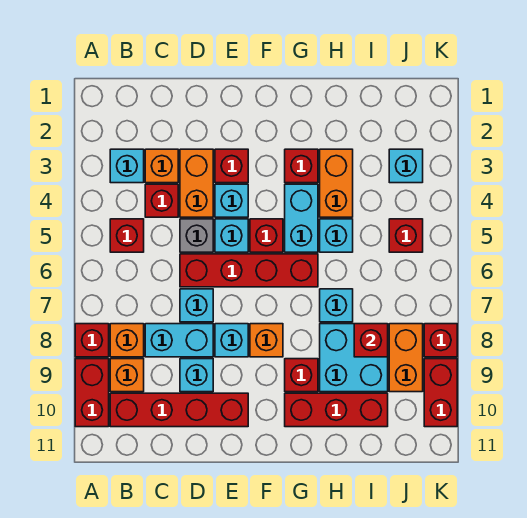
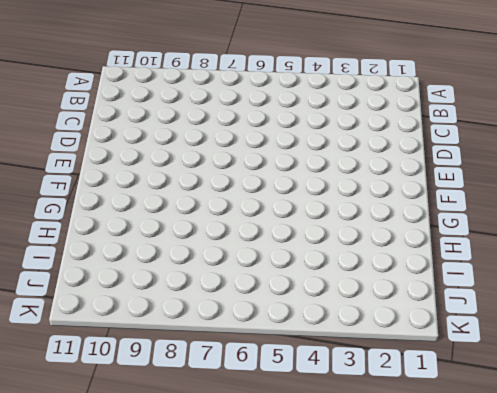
none -> red 1x1 brick [75,324,109,357]
none -> red 1x2 brick [75,359,109,427]
none -> cyan 1x1 brick [110,149,144,183]
none -> red 1x1 brick [110,219,144,252]

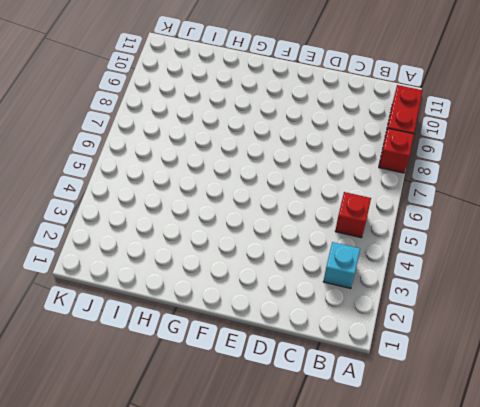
none -> orange 1x1 brick [110,324,144,357]
none -> orange 1x1 brick [110,359,144,392]
none -> red 1x4 brick [110,393,248,427]
none -> orange 1x1 brick [145,149,178,183]

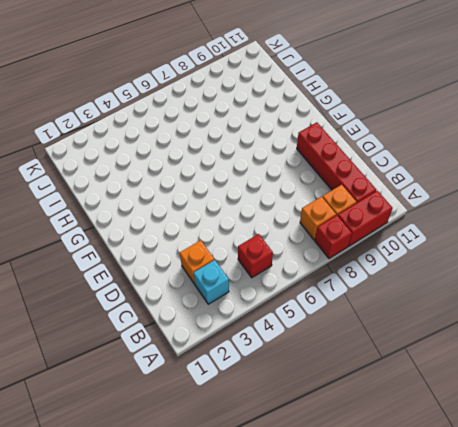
none -> red 1x1 brick [145,184,178,217]
none -> cyan 1x2 brick [145,324,213,357]
none -> orange 1x2 brick [180,149,213,217]
none -> grey 1x1 brick [180,219,213,252]

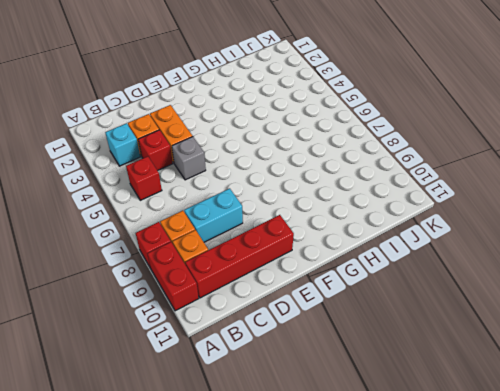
none -> red 1x4 brick [180,254,318,287]
none -> cyan 1x1 brick [180,289,213,322]
none -> cyan 1x1 brick [180,359,213,392]
none -> red 1x1 brick [215,149,248,183]

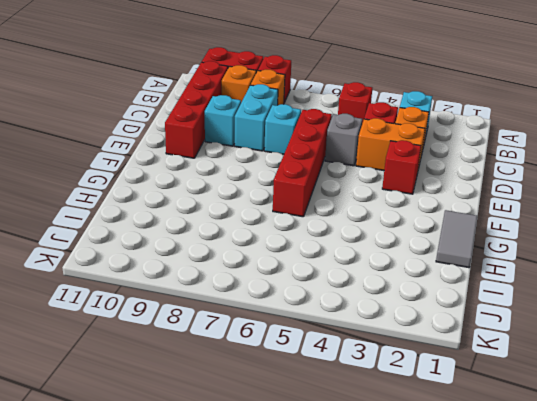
grey 1x2 tile [436,210,477,268] -> none
none -> cyan 1x1 brick [215,184,248,217]
none -> cyan 1x1 brick [215,219,248,252]
none -> cyan 1x1 brick [215,324,248,357]
none -> red 1x1 brick [250,219,283,252]

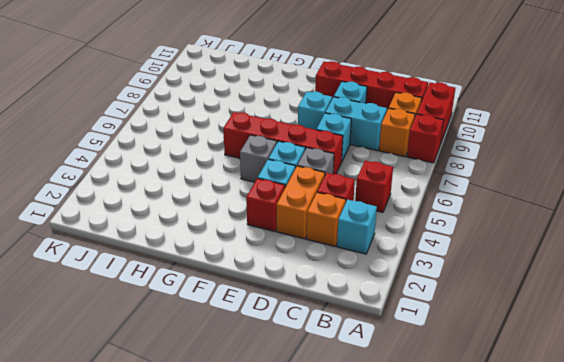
grey 1x1 brick [240,135,277,182] -> red 1x1 brick [250,219,283,252]
none -> orange 1x1 brick [250,324,283,357]
none -> red 1x1 brick [285,149,318,183]
none -> cyan 1x2 brick [285,184,318,252]
none -> red 1x1 brick [285,359,318,392]

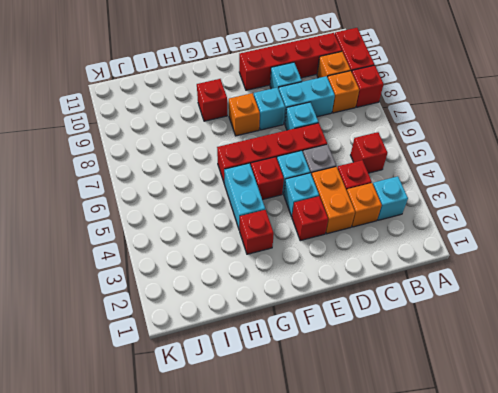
none -> red 1x3 brick [285,393,388,427]
none -> orange 1x2 brick [320,149,353,217]
none -> cyan 1x1 brick [320,219,353,252]
none -> cyan 1x1 brick [320,289,353,322]

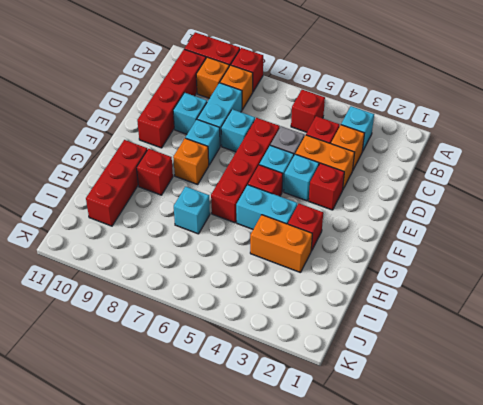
none -> cyan 1x1 brick [320,219,353,252]
none -> cyan 2x2 brick [320,324,388,392]
none -> cyan 1x1 brick [389,149,423,183]
none -> red 1x1 brick [389,219,423,252]

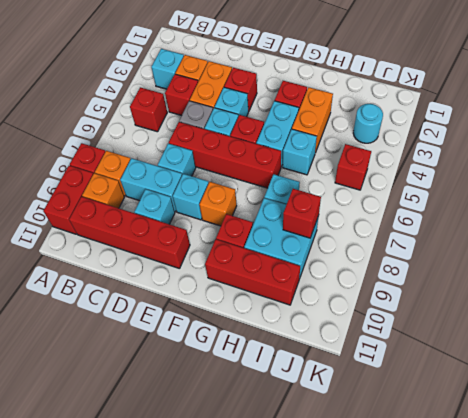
cyan 1x1 round brick [353,104,383,143] -> cyan 1x1 brick [389,149,423,183]
none -> orange 1x2 brick [389,324,423,392]
none -> red 1x1 brick [424,324,457,357]
none -> red 1x2 brick [424,359,457,427]

